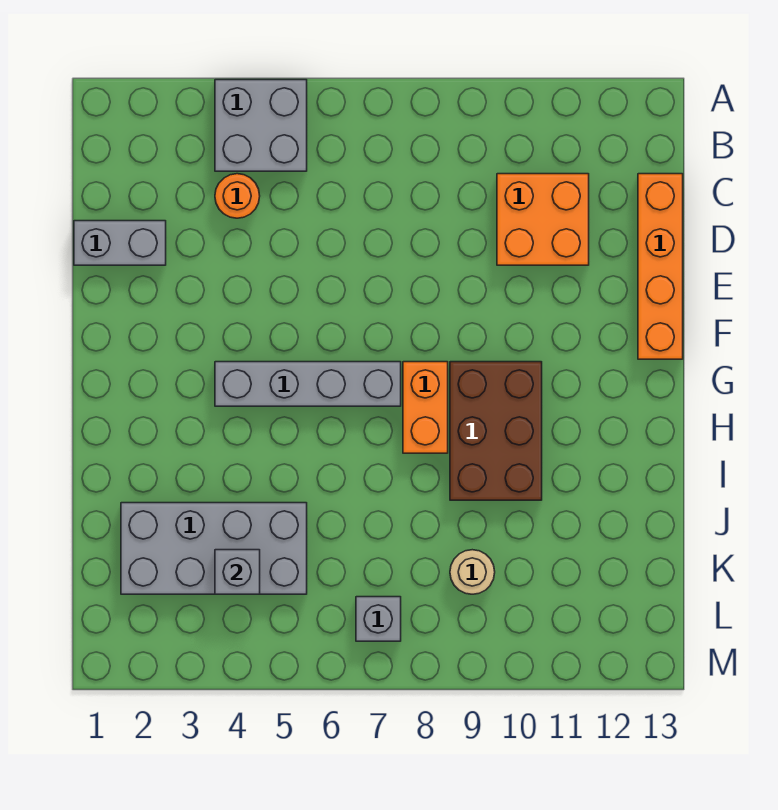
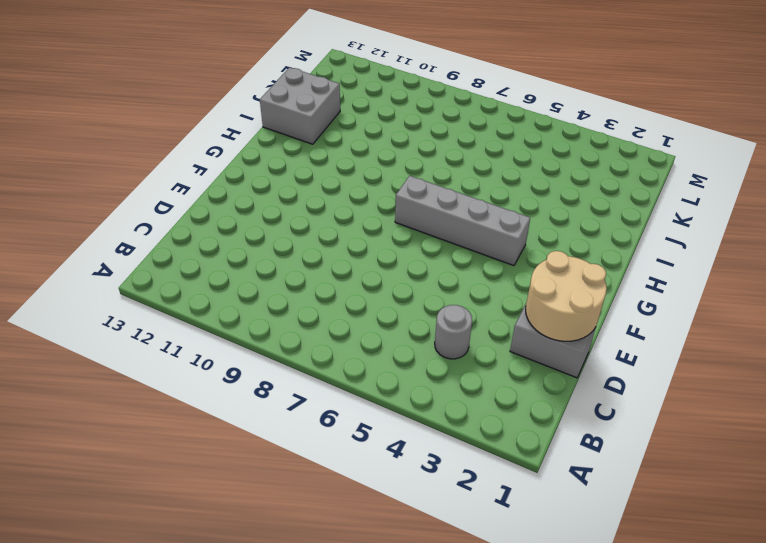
grey 1x1 round brick [435,305,472,359] -> orange 1x1 round brick [215,174,260,218]
tan 2x2 round brick [526,251,607,341] -> none
grey 2x2 brick [260,67,340,144] -> grey 2x2 brick moved to [215,80,307,171]
none -> orange 2x2 brick [497,174,589,265]
none -> orange 1x4 brick [638,174,683,359]
none -> orange 1x2 brick [403,362,448,453]

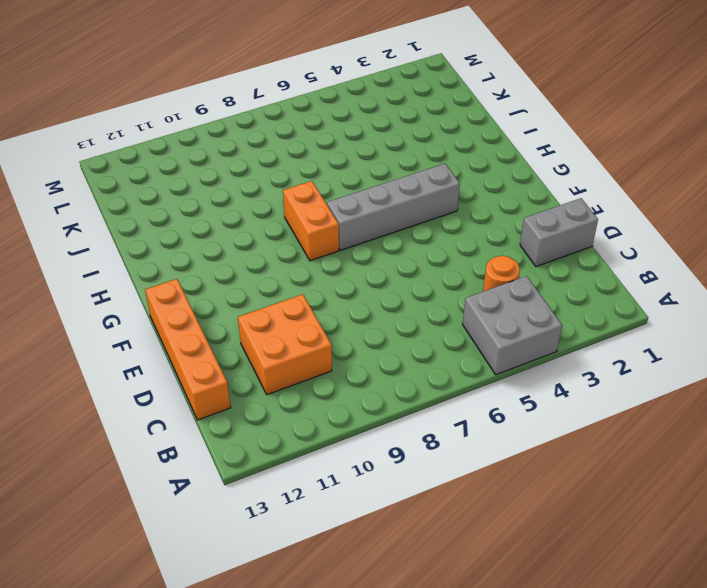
none -> brown 2x3 brick [450,362,542,500]
none -> grey 2x4 brick [121,503,307,594]
none -> tan 1x1 round brick [450,550,495,594]

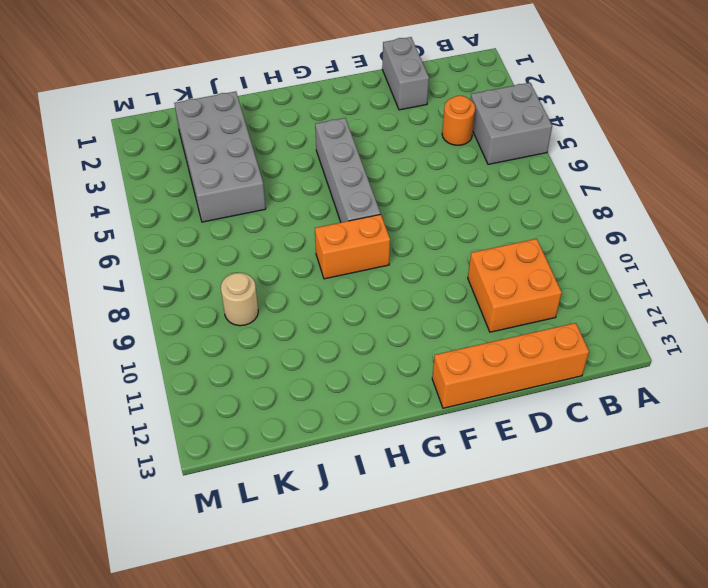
none -> brown 2x3 brick [450,362,542,500]
none -> grey 1x1 brick [356,597,401,641]
none -> grey 1x1 brick [215,550,260,594]

